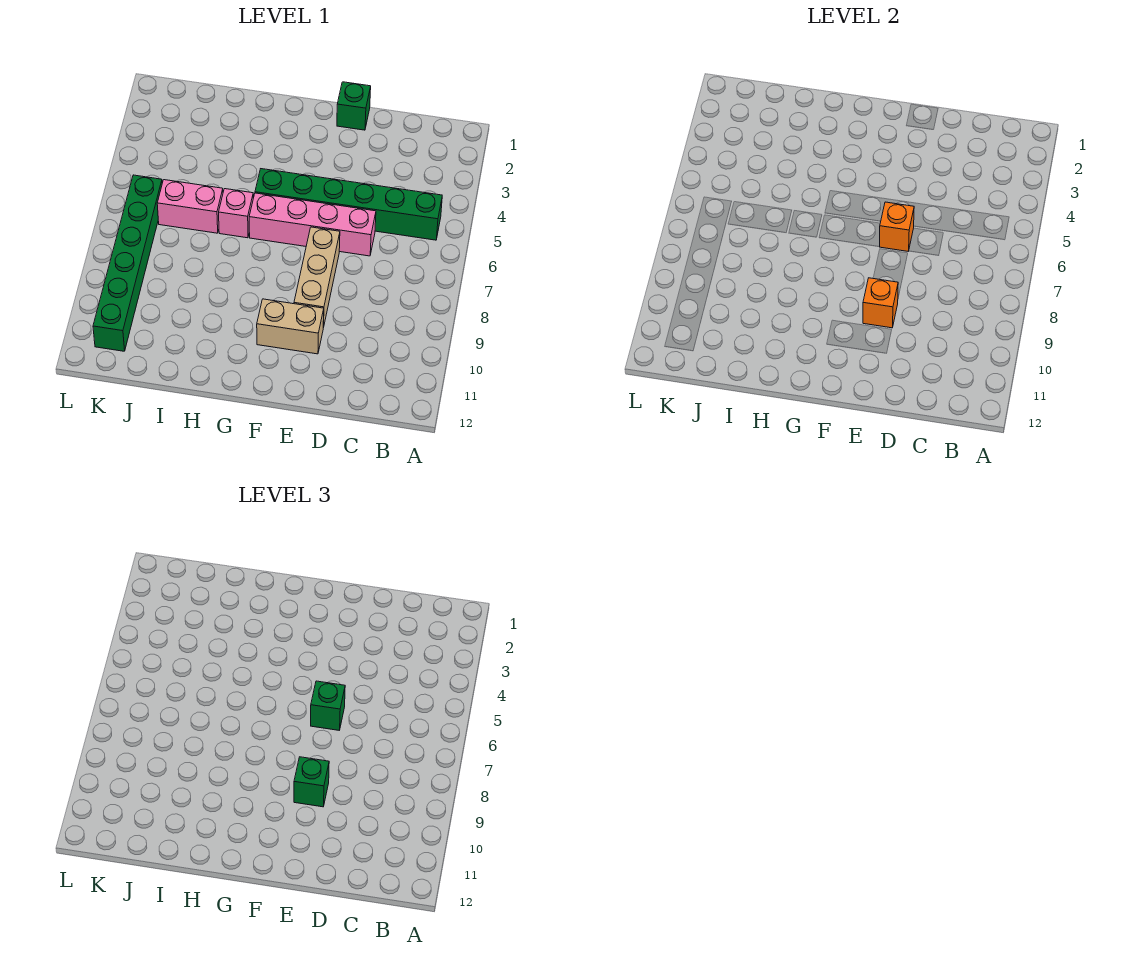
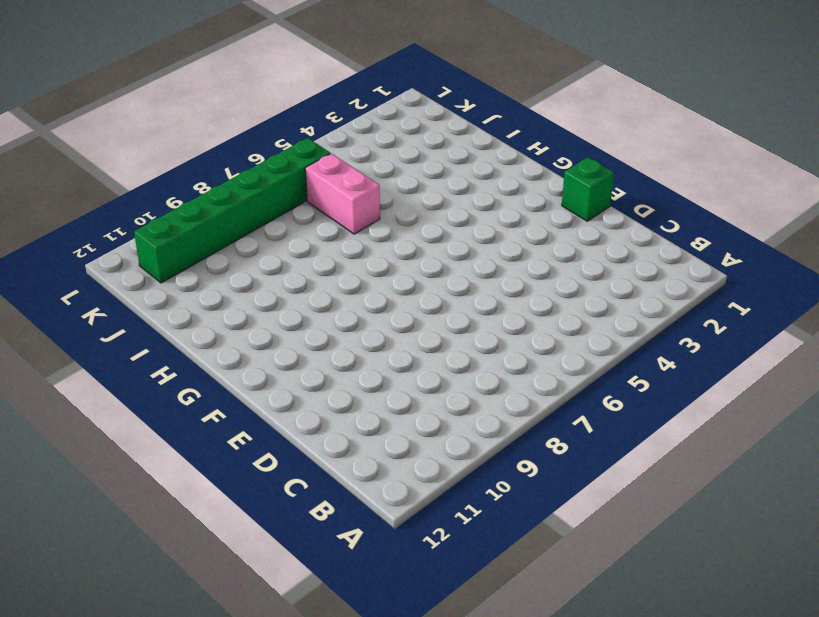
none -> green 1x6 brick [255,169,442,240]
none -> pink 1x4 brick [249,193,376,256]
none -> tan 1x3 brick [294,227,340,328]

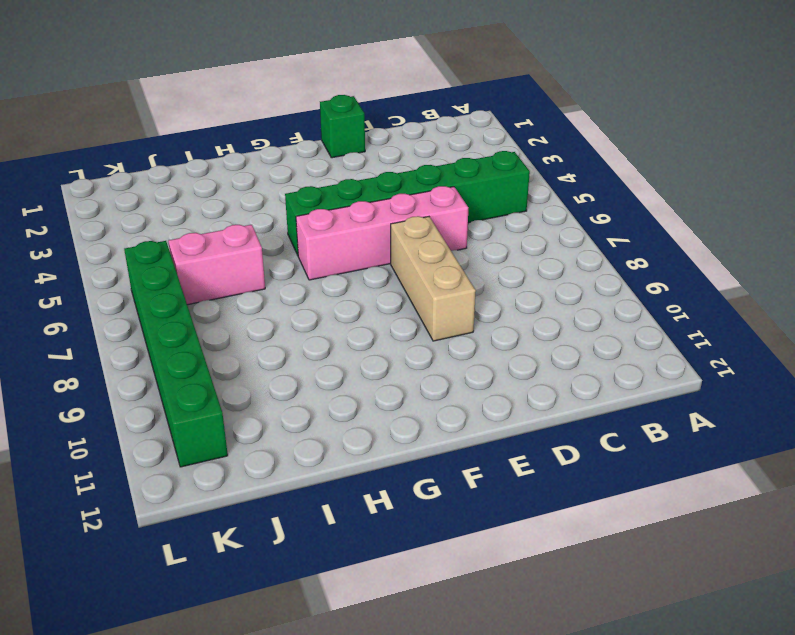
none -> tan 1x2 brick [257,299,324,354]
none -> pink 1x1 brick [219,189,253,238]
none -> orange 1x1 brick [880,202,914,252]

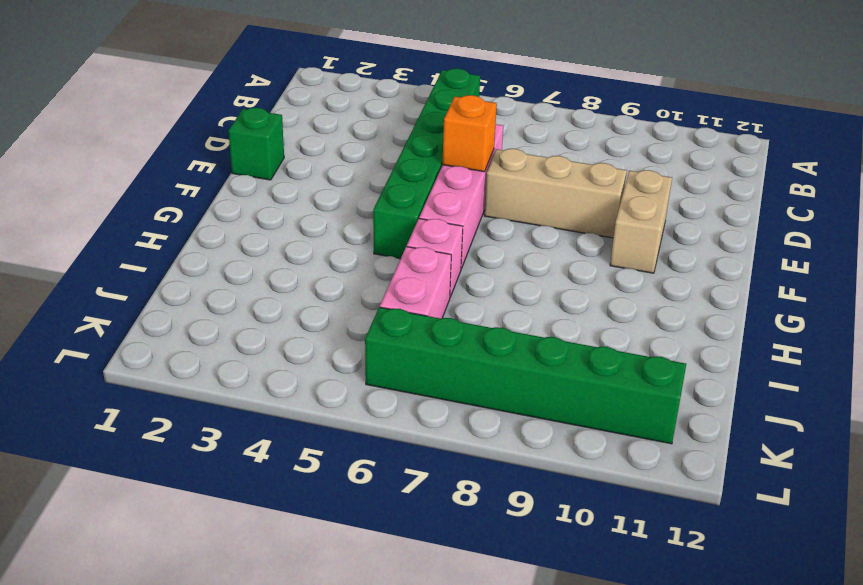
none -> orange 1x1 brick [863,278,898,328]
none -> green 1x1 brick [311,681,345,730]
none -> green 1x1 brick [294,757,329,807]

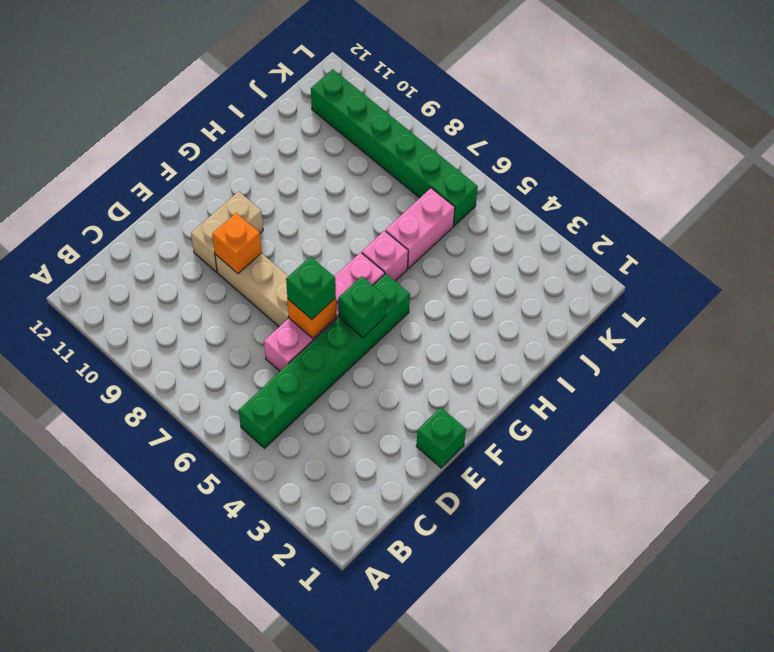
green 1x1 brick [338,276,386,337] -> green 1x1 brick moved to [294,757,329,807]

